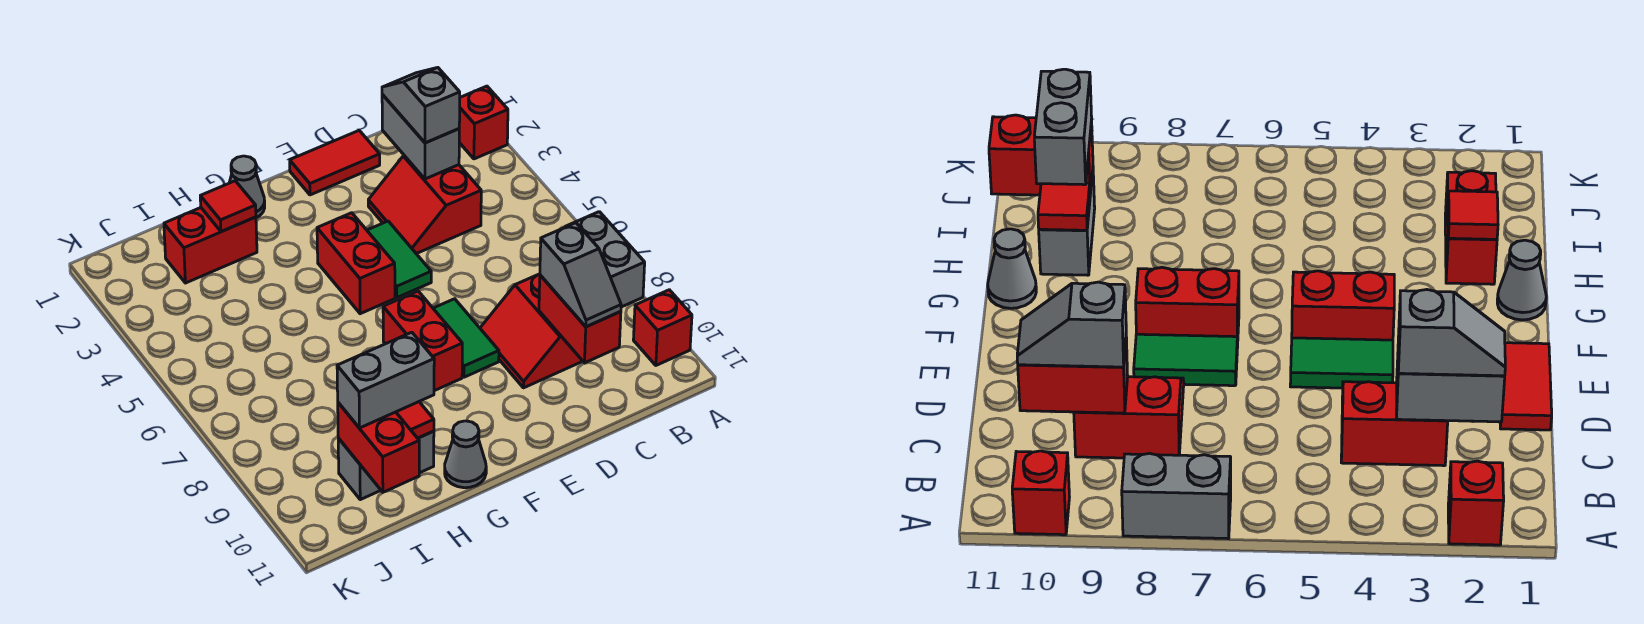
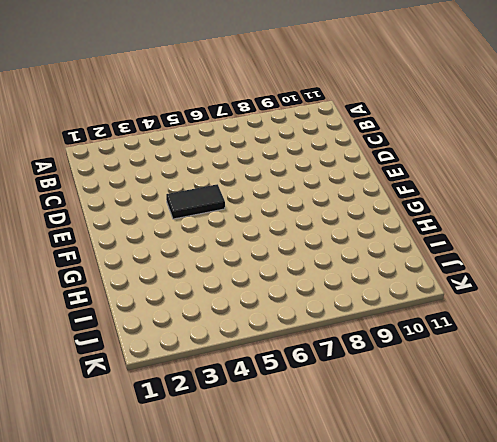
black 1x2 tile [166,184,225,219] -> green 1x2 tile [367,221,431,298]
none -> red 1x1 brick [459,86,508,159]
none -> grey 1x2 brick [565,212,645,307]
none -> red 1x1 brick [633,290,692,365]

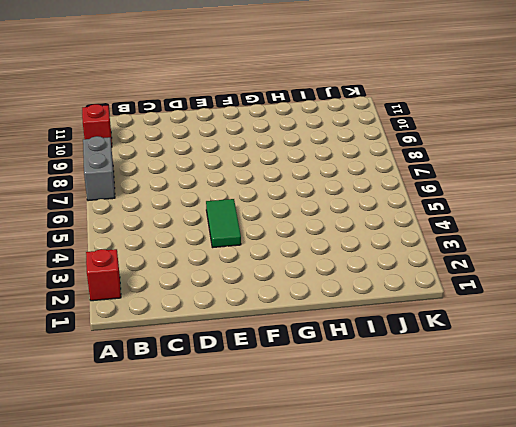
none -> red 2x2 slope [368,156,481,254]
none -> red 2x2 slope [480,274,582,388]
none -> red 1x2 tile [290,131,380,195]

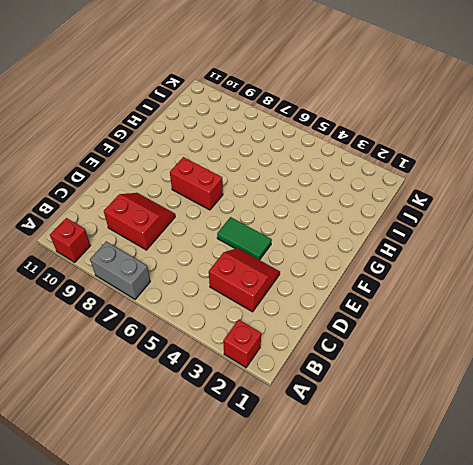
none -> red 1x2 tile [290,131,380,195]
none -> green 1x2 tile [433,299,499,377]
none -> red 1x2 brick [317,213,395,314]

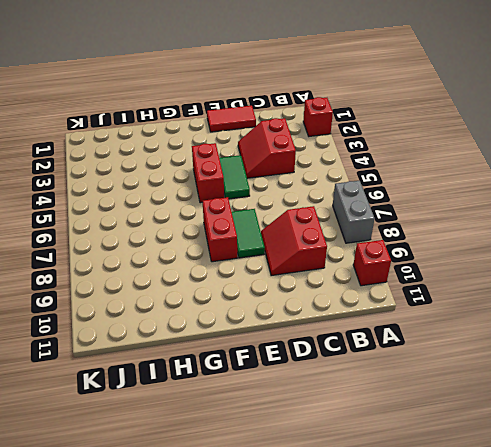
none -> grey 1x1 cone [229,156,265,218]
none -> grey 1x1 cone [445,421,486,488]
none -> red 1x2 brick [164,208,257,283]

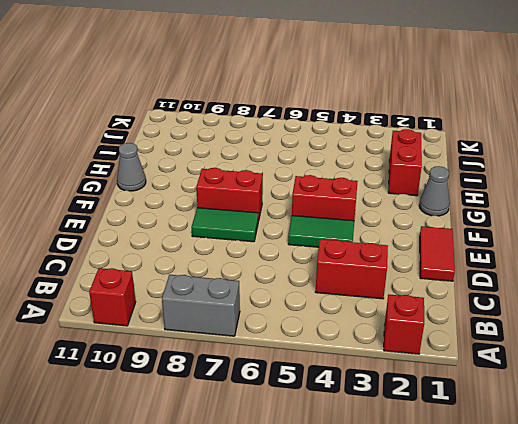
none -> red 2x2 slope [480,274,582,388]
none -> grey 1x2 brick [338,431,434,500]
none -> grey 1x2 brick [382,95,459,179]

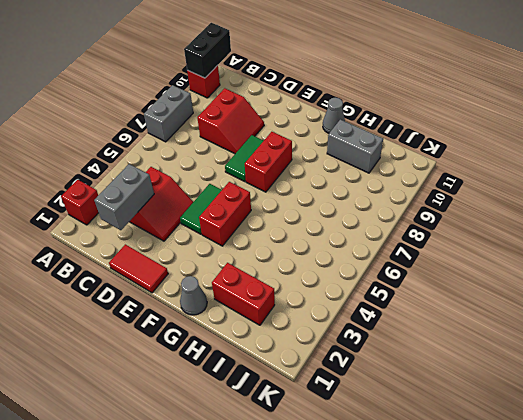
black 1x2 brick [184,23,231,78] -> none
none -> red 1x2 brick [539,275,621,363]
none -> red 1x1 tile [200,181,256,232]
none -> red 1x1 tile [396,402,434,438]

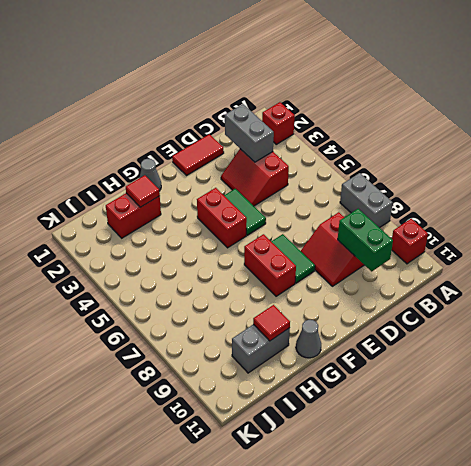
green 1x2 brick [338,209,393,271] -> red 1x2 brick [539,275,621,363]
none -> red 1x2 brick [338,403,419,492]
none -> grey 1x2 slope [382,68,460,143]
none -> grey 1x2 slope [540,223,621,327]

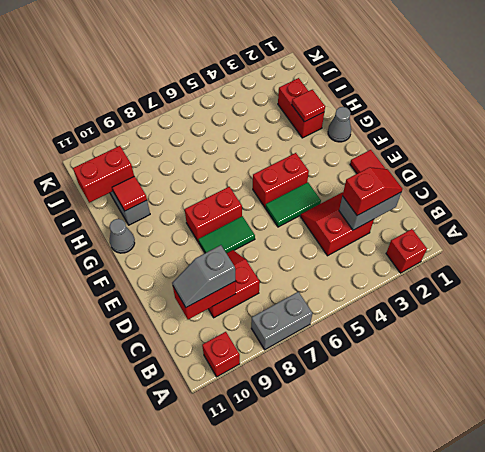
red 1x2 slope [343,167,402,215] -> grey 1x2 slope [382,68,460,143]
none -> grey 1x2 brick [337,332,434,428]

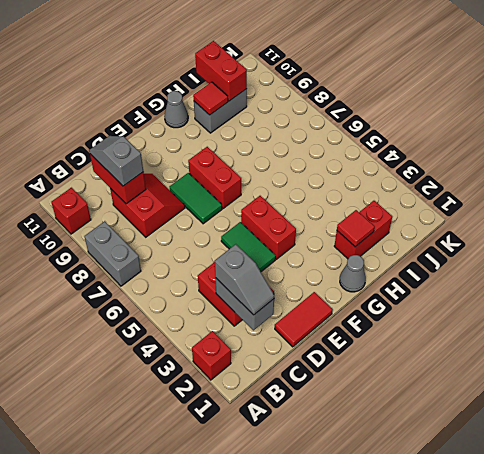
none -> grey 1x2 brick [337,332,434,428]

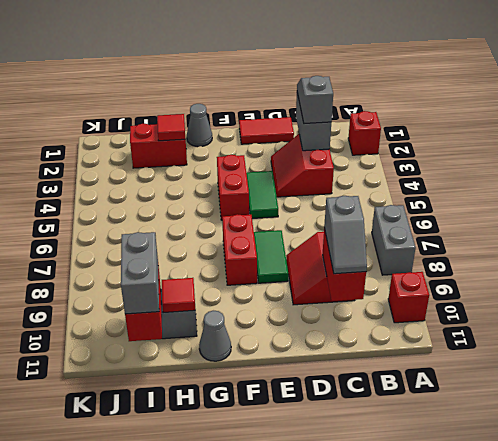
grey 1x2 brick [121,232,159,314] -> grey 1x2 brick turned to [337,332,434,428]

